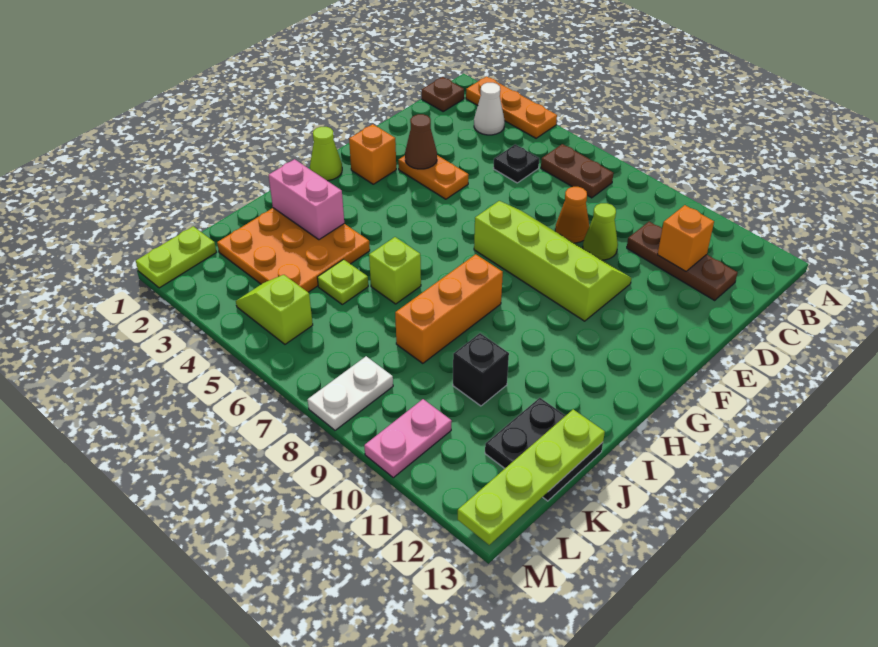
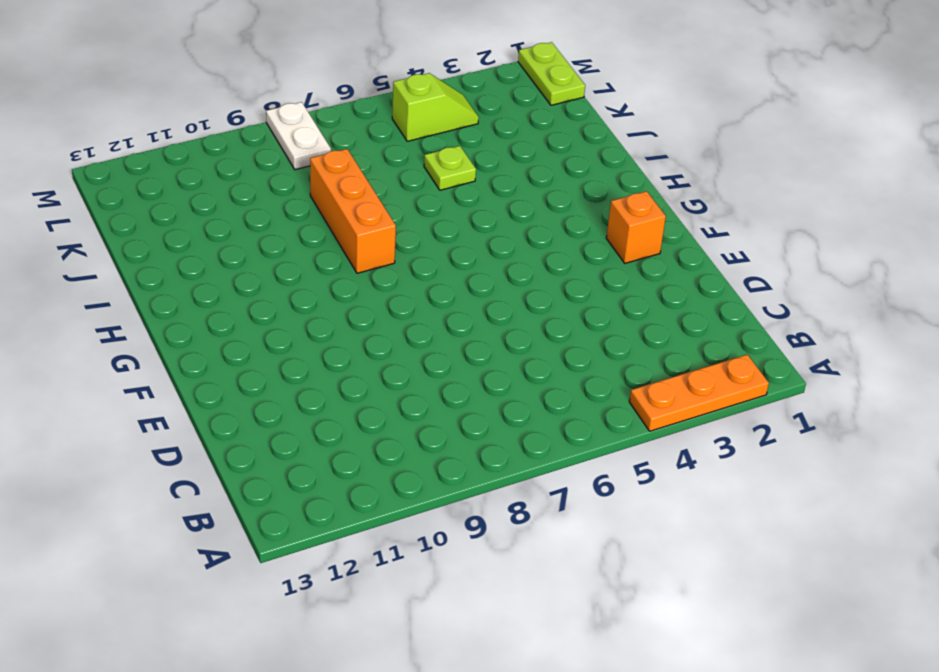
none -> brown 1x1 plate [422,77,464,111]
none -> white 1x1 cone [474,83,505,135]
none -> brown 1x2 plate [541,144,613,198]

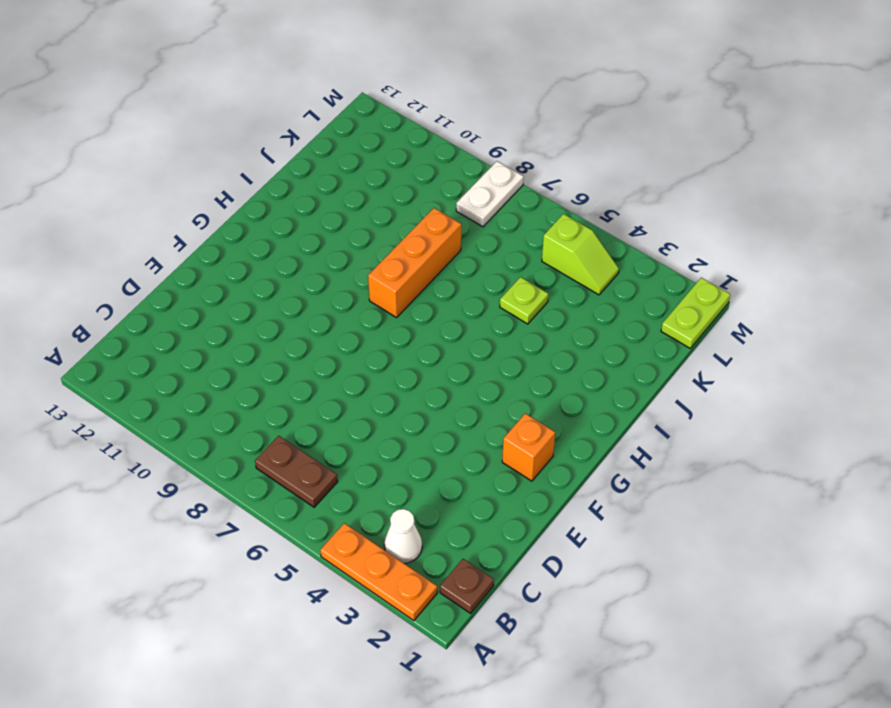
none -> black 1x1 plate [493,144,539,183]
none -> brown 1x3 plate [627,222,737,300]
none -> orange 1x1 cone [555,187,589,243]

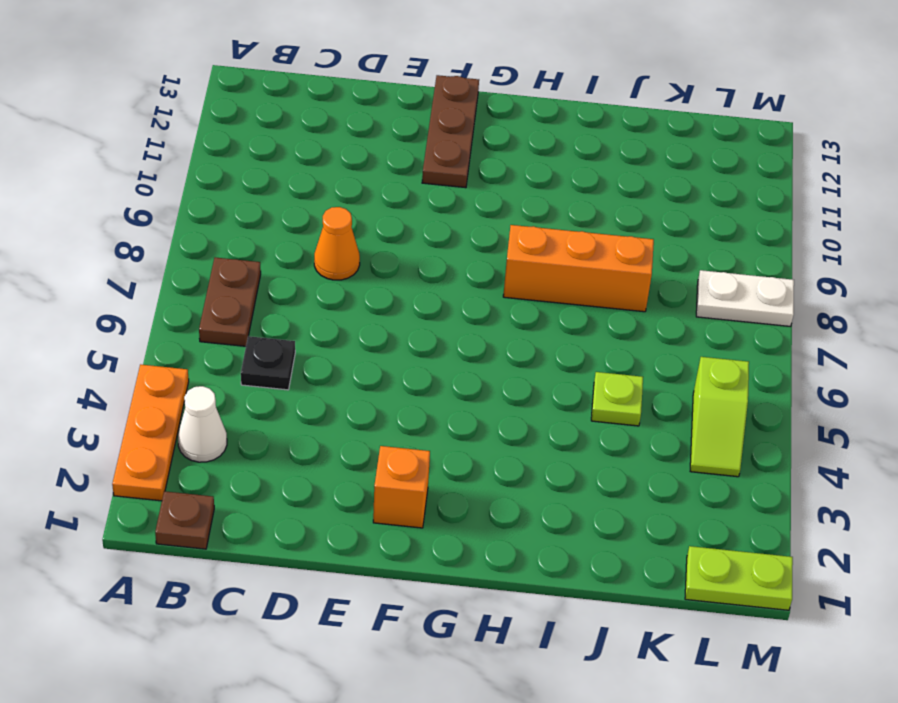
brown 1x3 plate [422,75,479,188] -> brown 1x3 plate moved to [627,222,737,300]
none -> lime 1x1 cone [583,203,618,260]
none -> orange 1x2 plate [398,155,469,199]
none -> lime 2x4 slope [474,201,631,321]

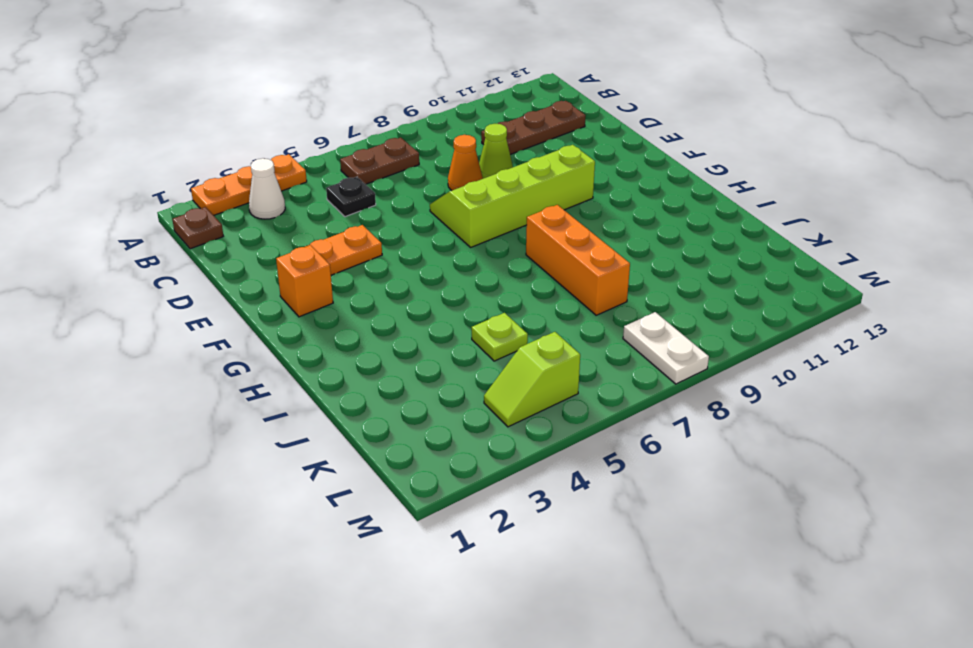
none -> lime 1x1 cone [310,127,342,181]
none -> orange 3x3 plate [217,208,370,292]
none -> lime 1x1 brick [369,237,421,304]

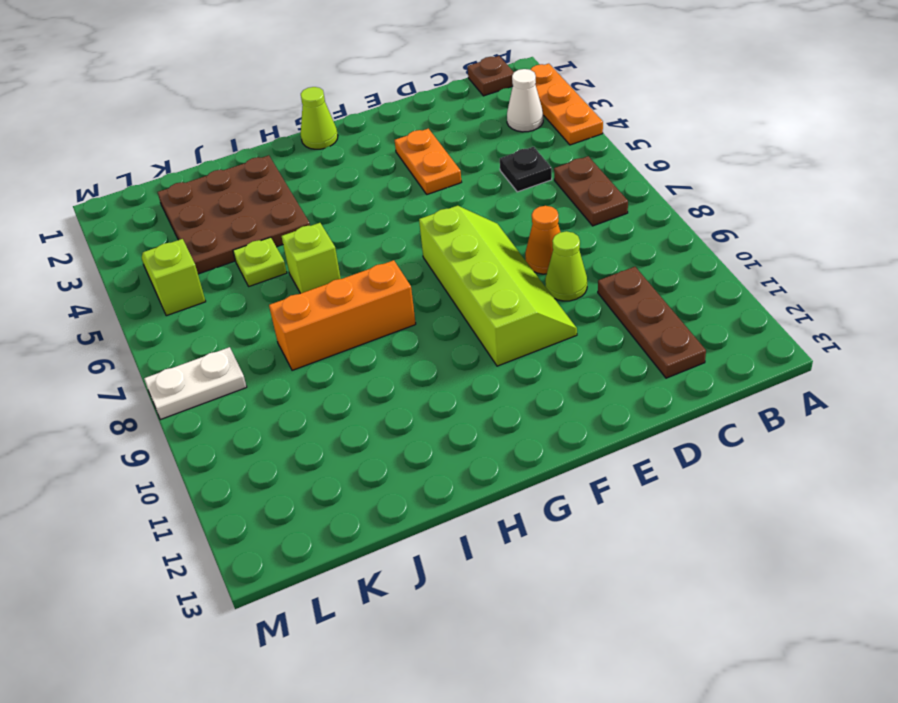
brown 3x3 plate [158,155,310,274] -> orange 3x3 plate [217,208,370,292]
none -> orange 1x1 brick [349,124,396,184]
none -> black 1x1 brick [453,333,509,406]
none -> black 2x2 plate [485,398,603,501]

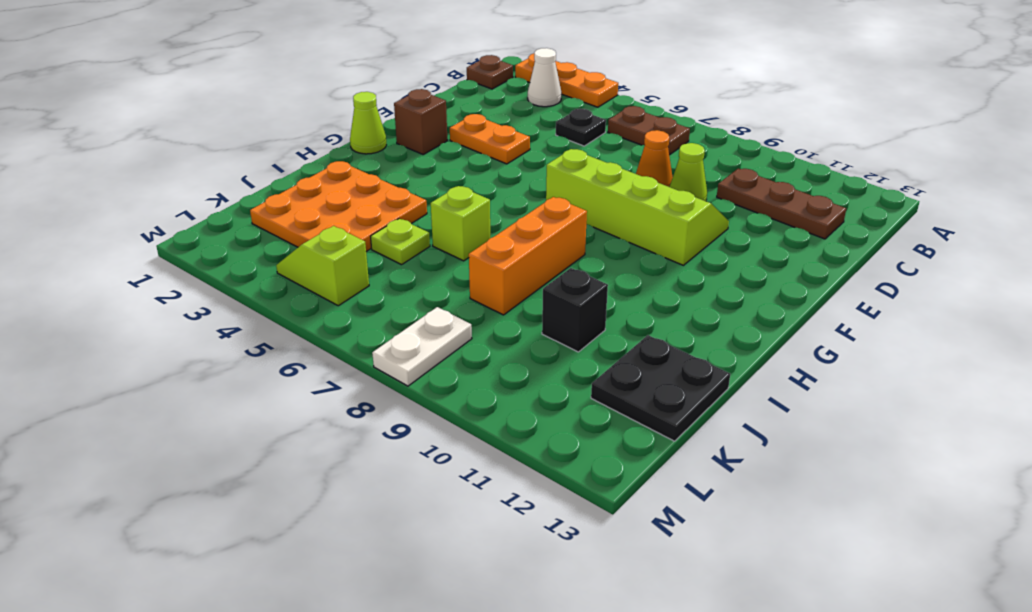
brown 1x1 brick [394,89,448,154] -> orange 1x1 brick [349,124,396,184]
none -> lime 1x2 plate [136,226,216,288]
none -> pink 1x2 plate [364,399,452,478]
none -> orange 1x1 brick [658,205,714,271]

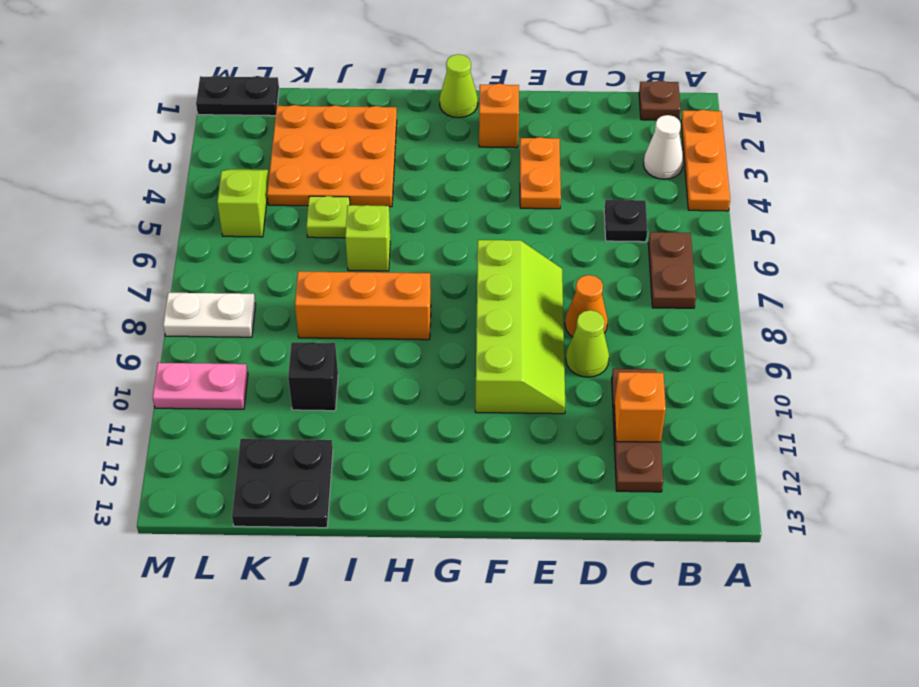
black 1x2 plate [196,75,279,116] -> lime 1x2 plate [136,226,216,288]
none -> brown 1x1 cone [405,114,437,169]
none -> pink 1x2 brick [269,159,344,240]
none -> lime 1x4 plate [458,409,605,545]

